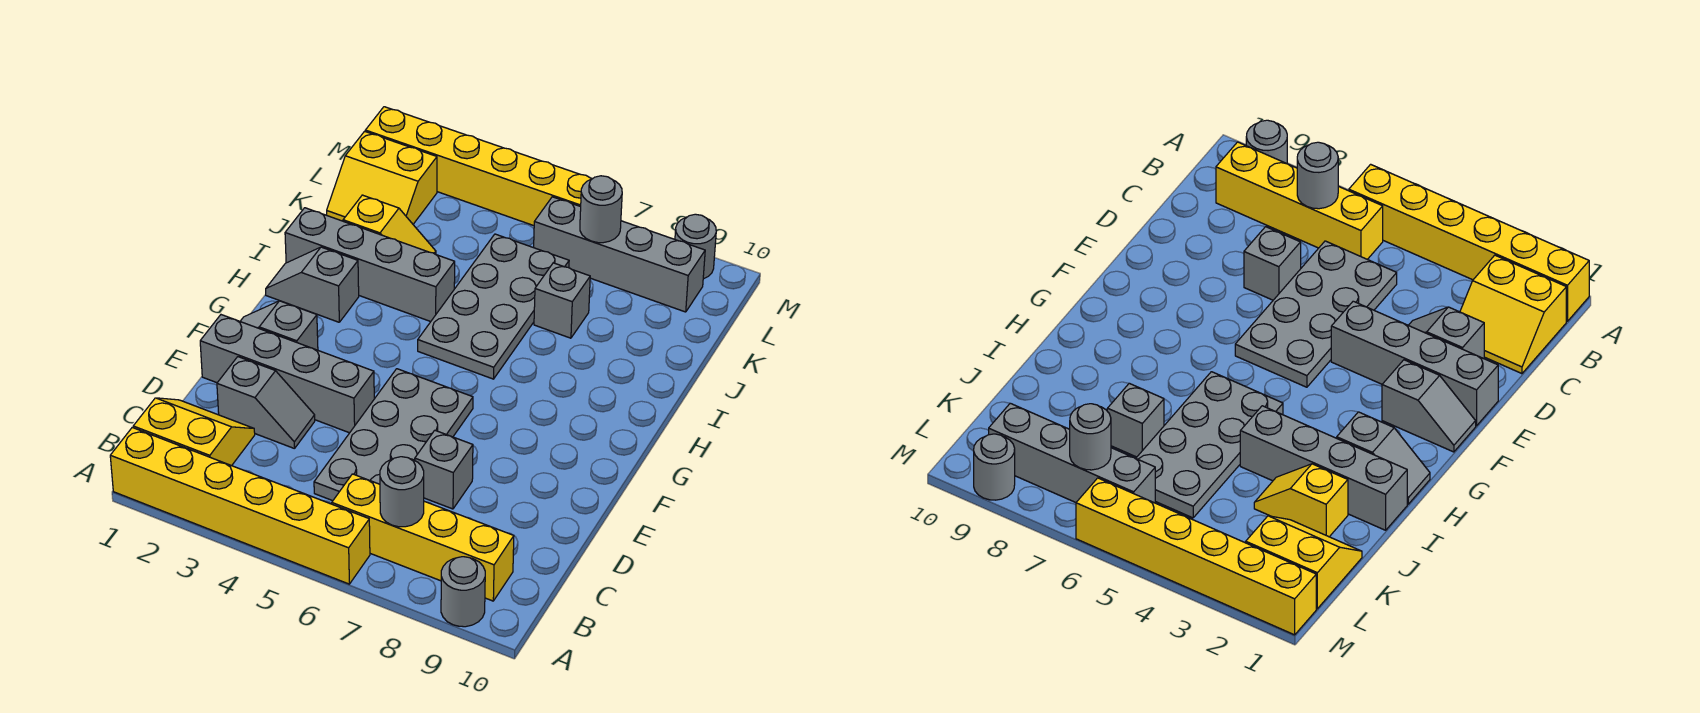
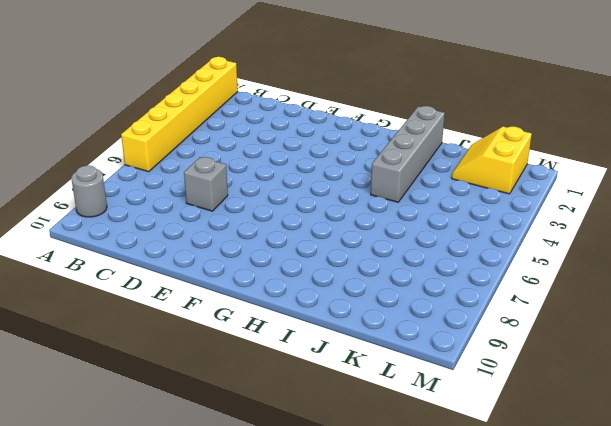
none -> yellow 2x2 slope [133,398,255,466]
none -> yellow 1x4 brick [332,474,514,601]
none -> grey 2x4 plate [314,369,473,501]

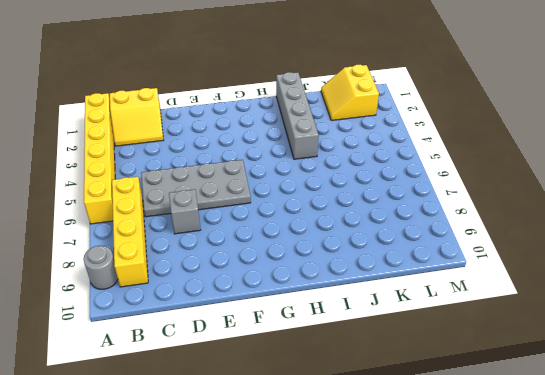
yellow 2x2 slope [110,88,163,146] -> yellow 2x2 slope turned to [133,398,255,466]
none -> grey 1x2 slope [217,357,315,449]
none -> grey 1x4 brick [200,315,374,433]
none -> grey 1x2 slope [240,301,318,350]

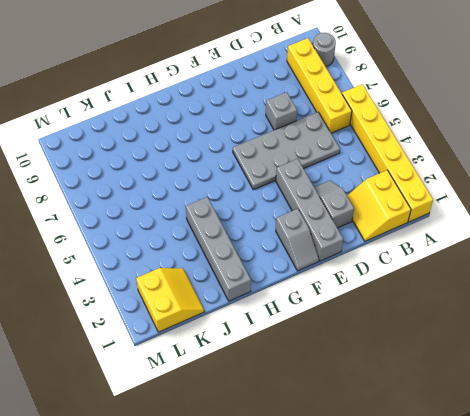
none -> grey 1x2 slope [266,247,359,322]
none -> grey 2x4 plate [418,234,569,379]
none -> yellow 1x2 slope [343,195,436,254]

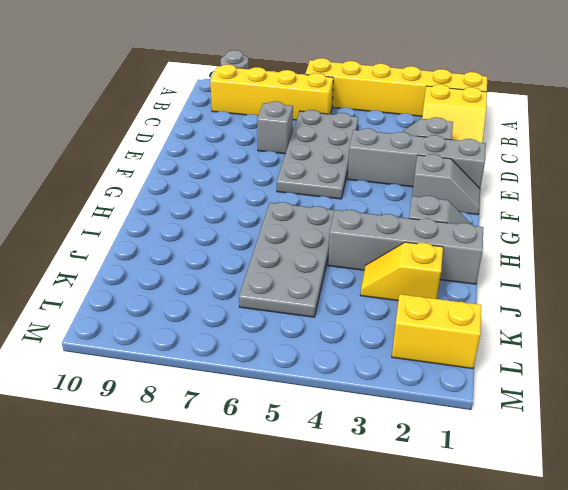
none -> grey 1x1 brick [534,263,590,338]
none -> grey 1x4 brick [534,197,705,312]
none -> yellow 1x6 brick [365,107,592,226]

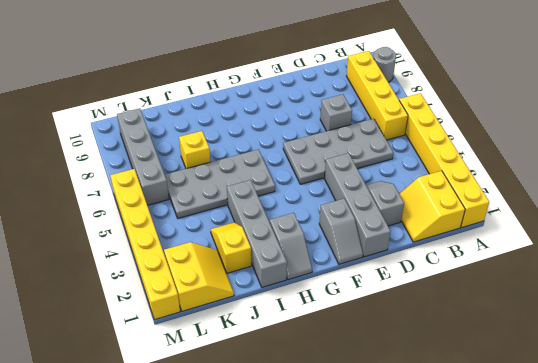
yellow 1x1 brick [179,131,210,169] -> grey 1x1 brick [534,263,590,338]
none -> grey 1x1 round brick [675,214,716,279]
none -> grey 1x1 round brick [380,457,424,527]
none -> grey 1x1 round brick [580,176,622,243]

